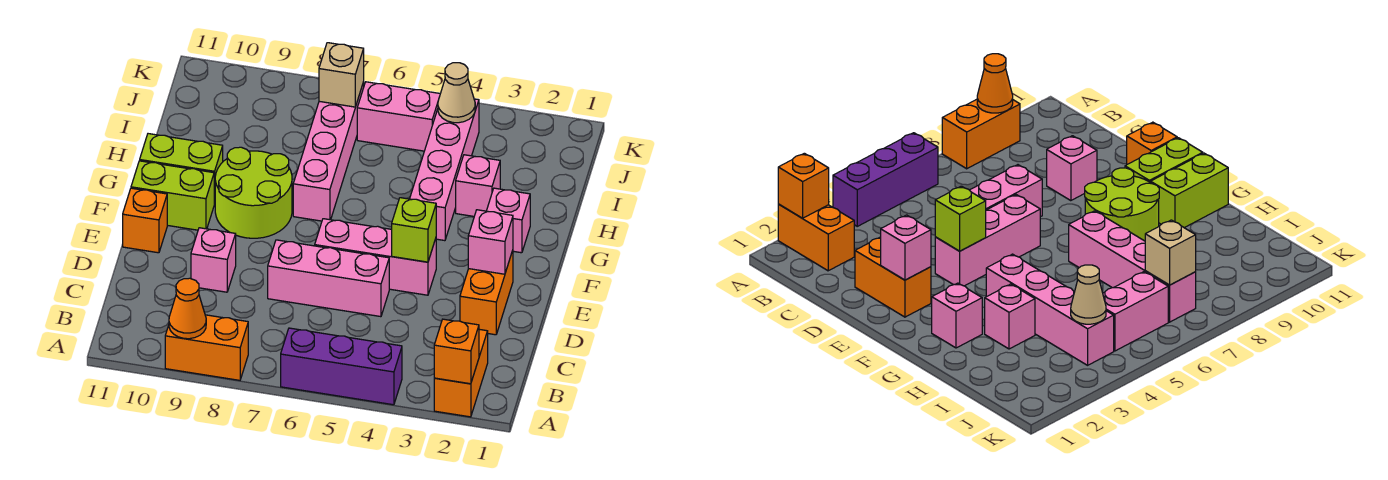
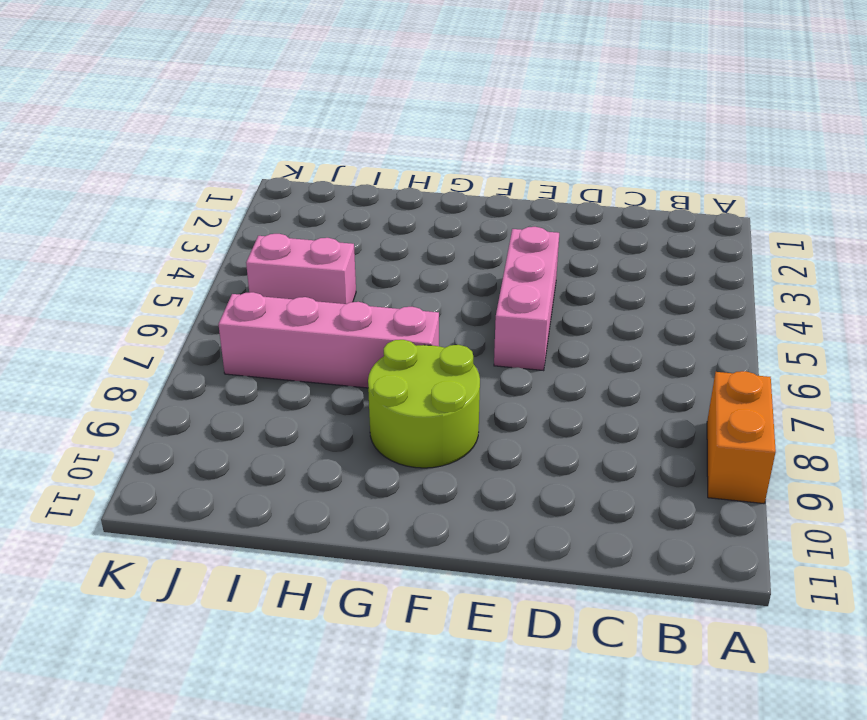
pink 1x2 brick [246,234,356,304] -> pink 1x2 brick turned to [357,82,440,151]
none -> orange 1x2 brick [434,329,488,417]
none -> purple 1x3 brick [281,328,402,405]
none -> orange 1x2 brick [460,250,513,335]

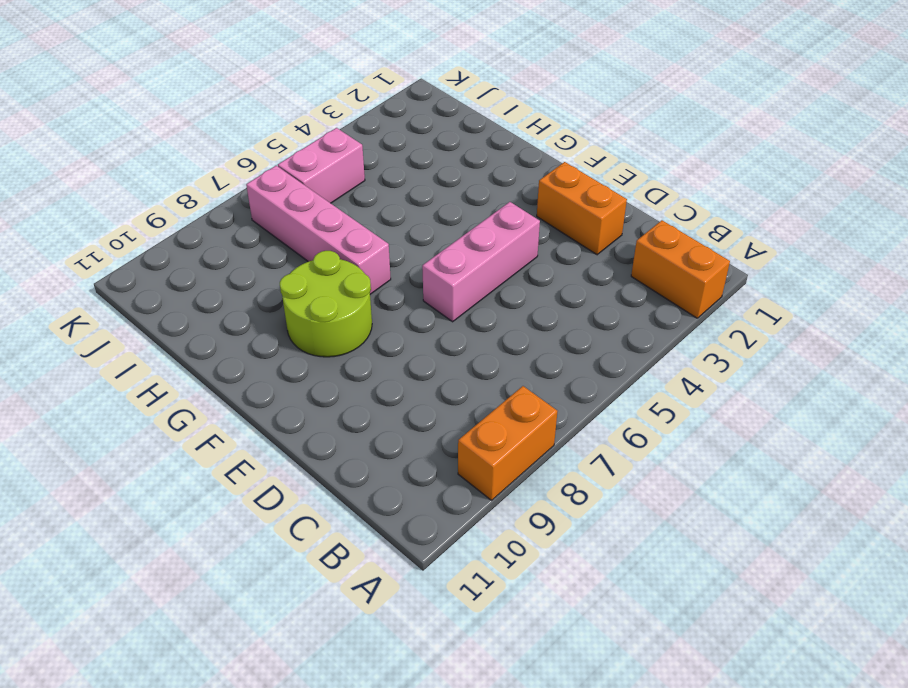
none -> purple 1x3 brick [281,328,402,405]
none -> pink 1x3 brick [268,240,389,317]
none -> pink 1x1 brick [191,228,236,292]

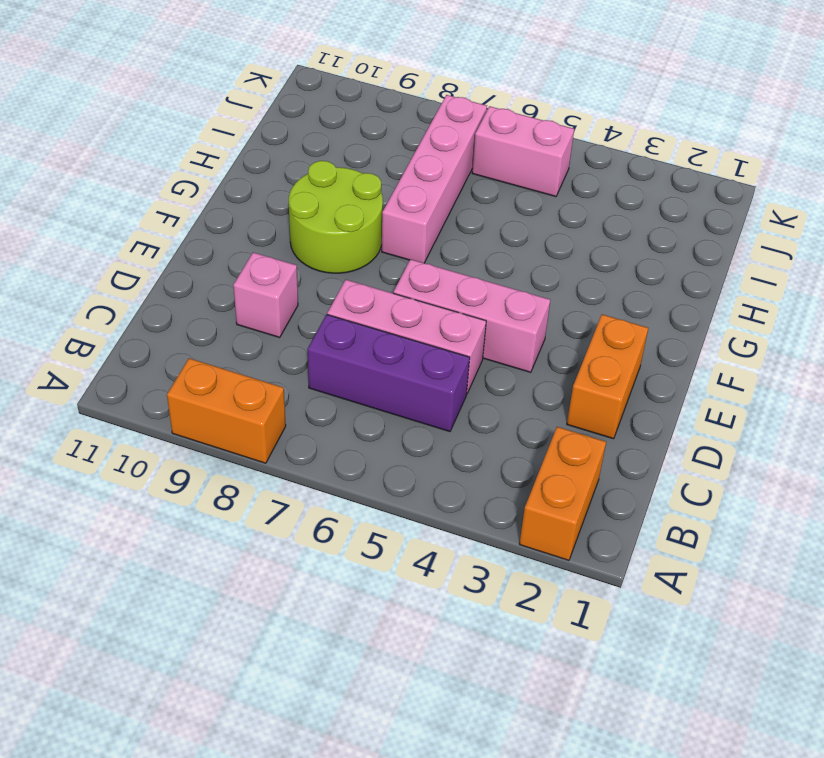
purple 1x3 brick [308,314,470,432] -> purple 1x3 brick moved to [281,328,402,405]
none -> orange 1x1 brick [123,188,167,253]
none -> lime 1x2 brick [131,161,214,230]
none -> pink 1x1 brick [487,188,530,253]

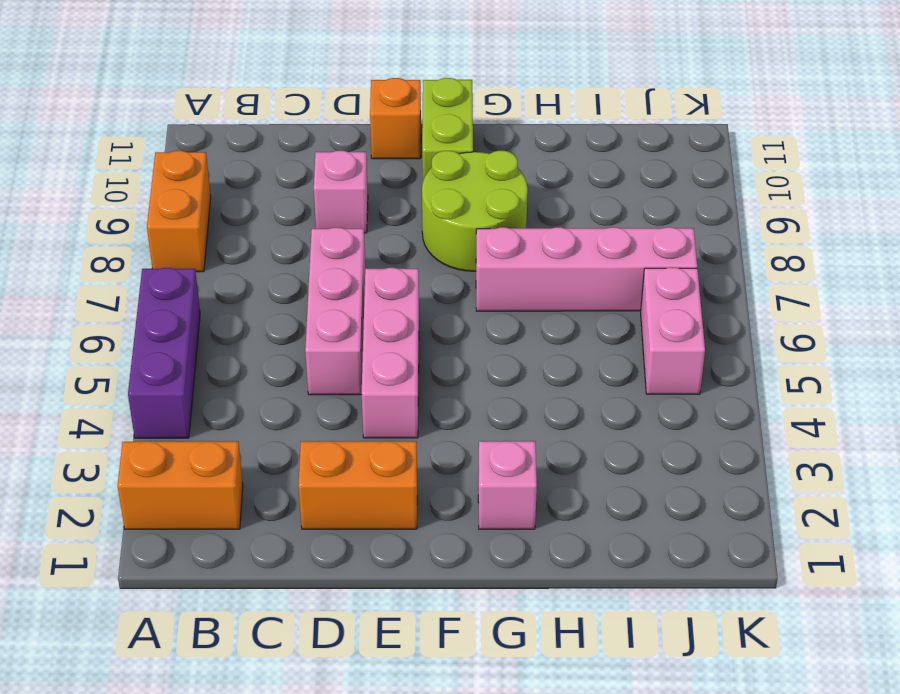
none -> pink 1x4 brick [410,99,479,241]
none -> lime 1x2 brick [140,134,223,204]
none -> pink 1x1 brick [456,155,500,216]

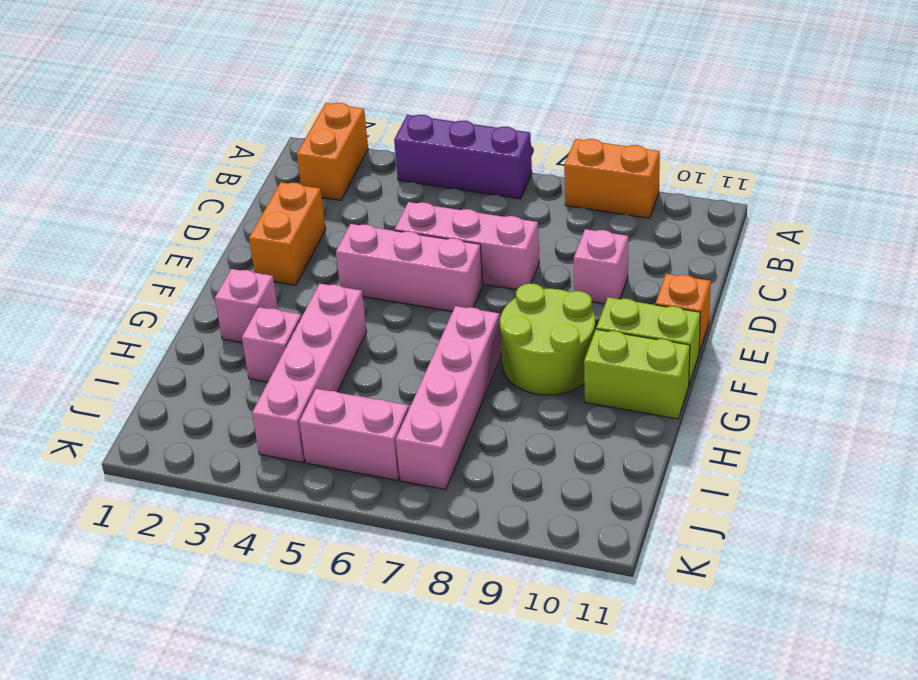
none -> orange 1x1 brick [434,319,479,384]
none -> orange 1x1 cone [169,278,206,339]
none -> pink 1x1 brick [468,210,513,274]

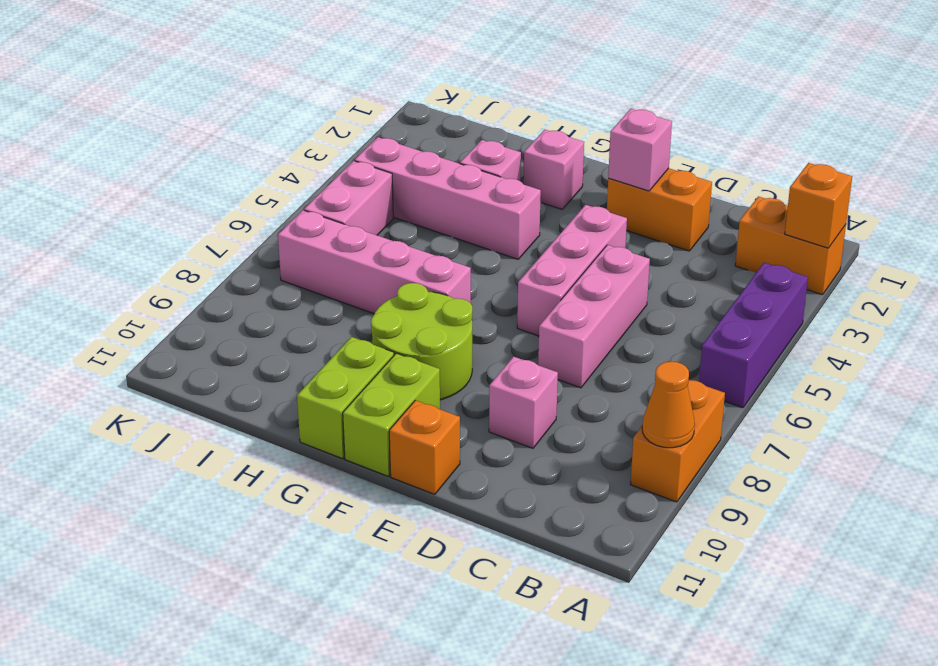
none -> lime 1x1 brick [392,198,436,262]
none -> tan 1x1 cone [438,63,475,123]
none -> tan 1x1 brick [319,43,364,107]

